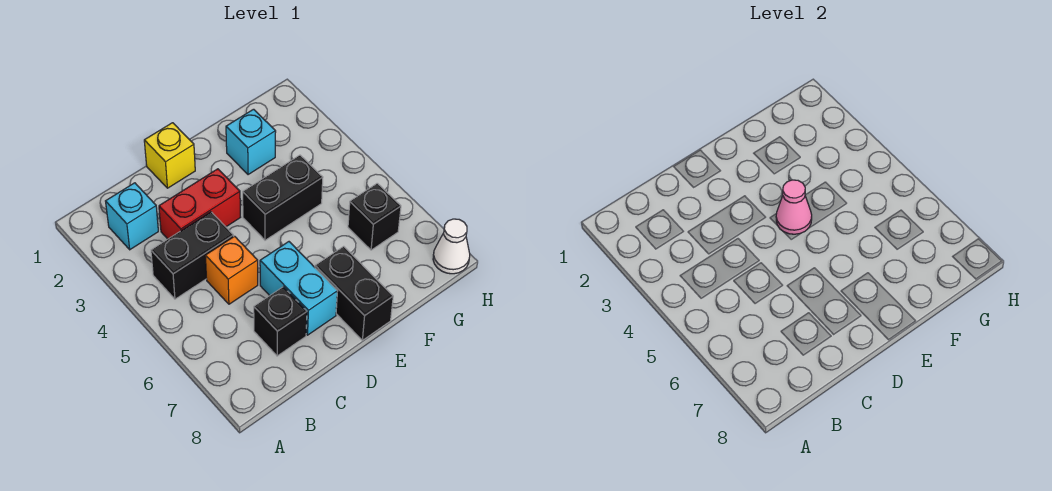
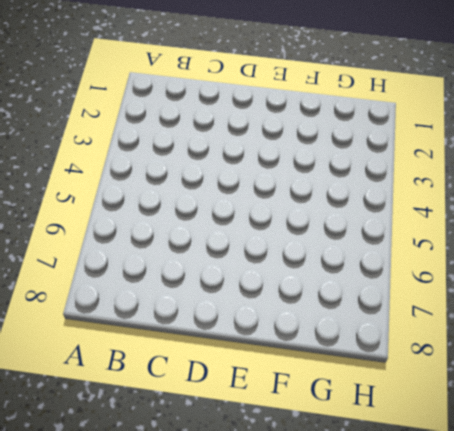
none -> cyan 1x1 brick [106,183,158,250]
none -> black 1x2 brick [151,212,234,299]
none -> red 1x2 brick [159,169,240,239]

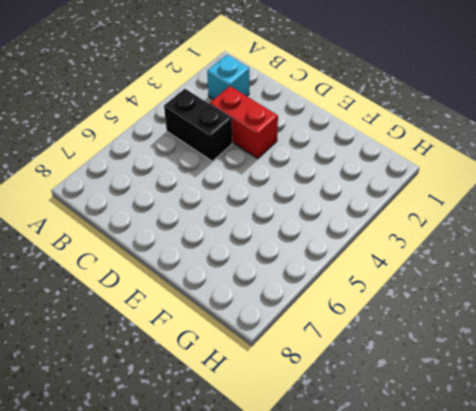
none -> orange 1x1 brick [205,236,258,304]
none -> black 1x1 brick [254,287,307,356]
none -> yellow 1x1 brick [144,123,195,188]

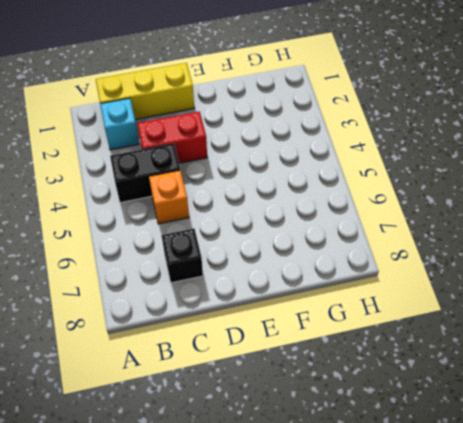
yellow 1x3 brick [96,63,194,119] -> yellow 1x1 brick [144,123,195,188]
none -> cyan 1x2 brick [260,242,338,335]
none -> black 1x2 brick [243,155,323,240]
none -> black 1x2 brick [315,246,393,340]

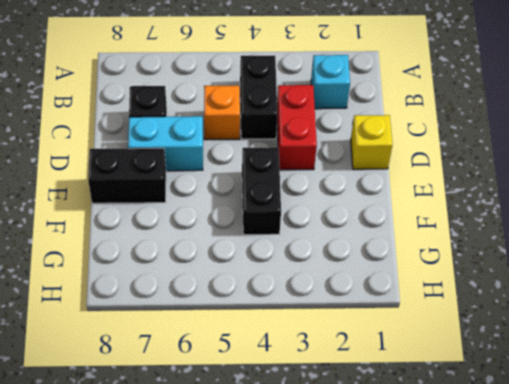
none -> cyan 1x1 brick [226,109,276,175]
none -> black 1x1 brick [348,183,401,250]
none -> white 1x1 cone [433,219,470,274]

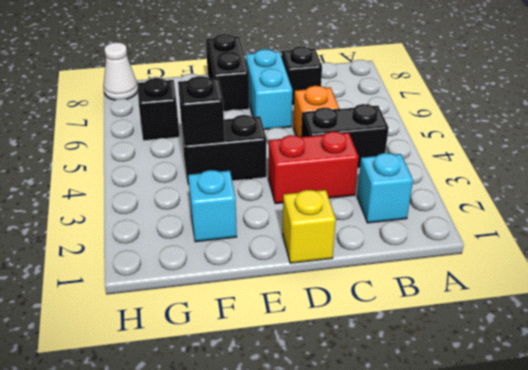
black 1x1 brick [178,76,225,146] -> none
none -> pink 1x1 cone [776,180,812,234]

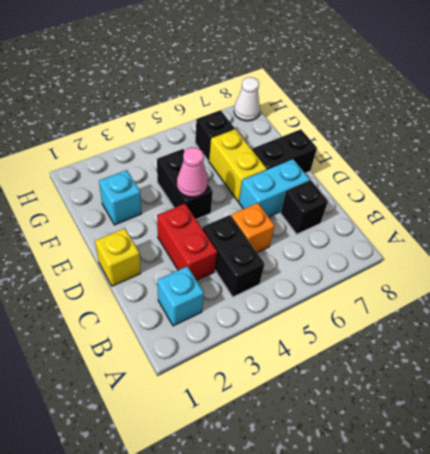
yellow 1x2 brick [209,129,267,202] -> none

